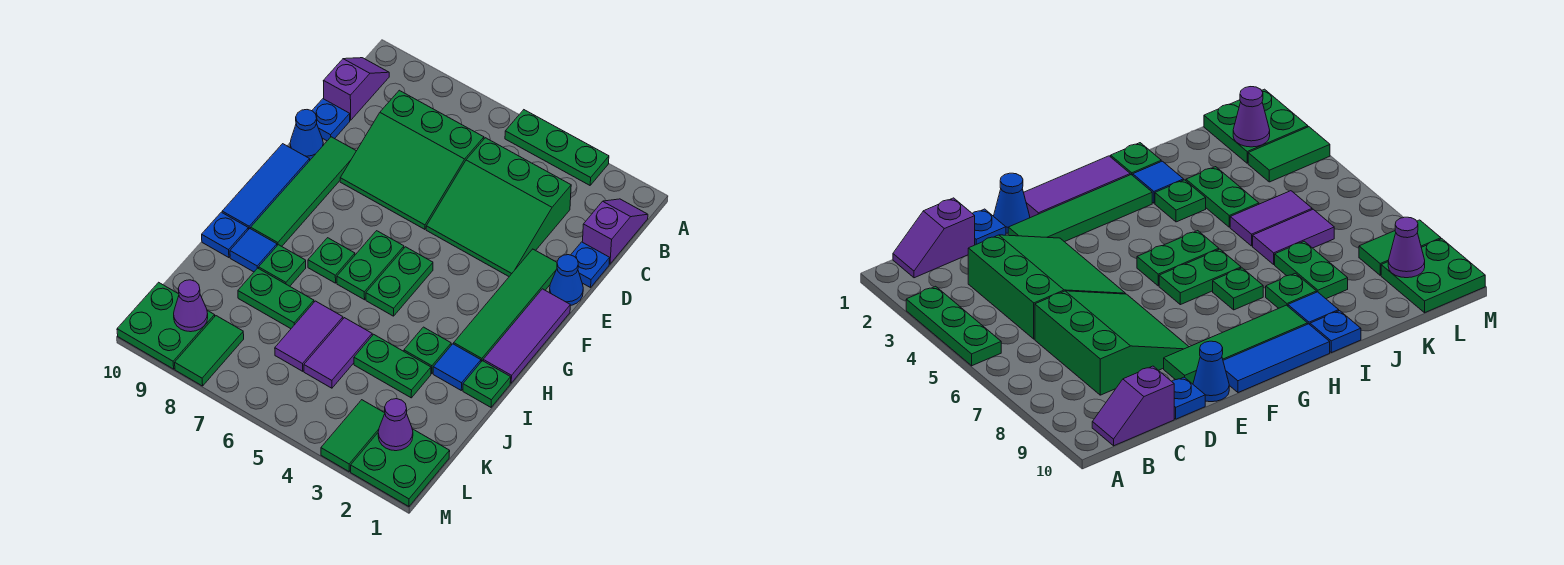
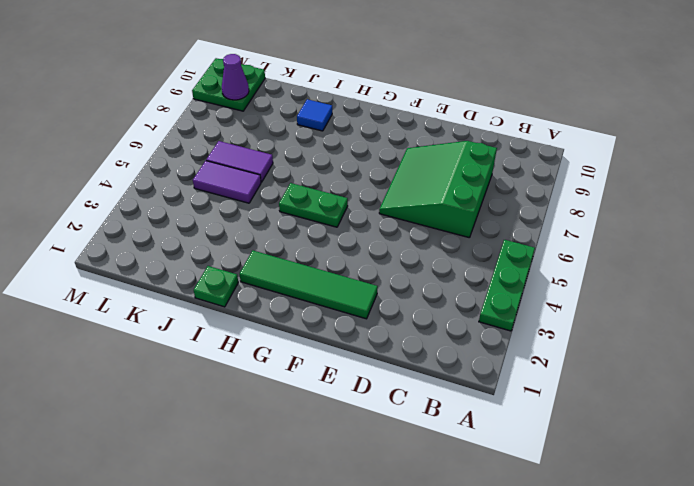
none -> purple 1x2 slope [583,199,648,264]
none -> purple 1x2 slope [324,58,389,120]
none -> green 3x3 slope [426,138,571,276]
none -> blue 1x1 plate [571,242,610,288]

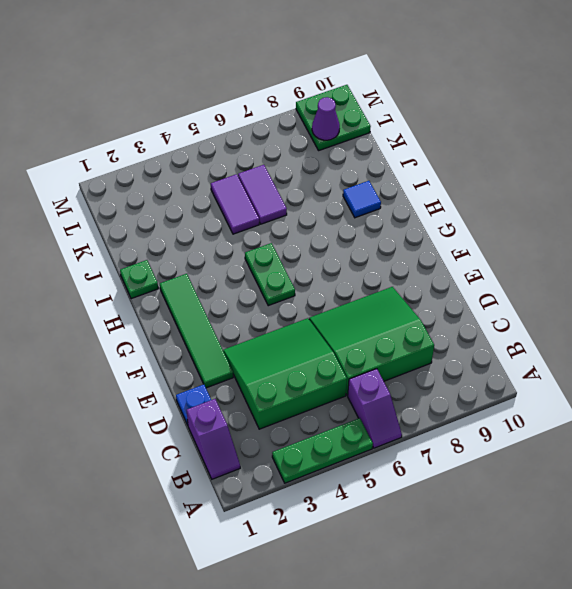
purple 1x2 slope [348,369,402,448] -> purple 1x2 slope moved to [324,58,389,120]
none -> blue 1x1 plate [312,99,350,141]
none -> blue 1x1 cone [549,255,583,306]
none -> green 1x4 tile [251,137,356,246]
none -> blue 1x1 cone [290,110,323,160]

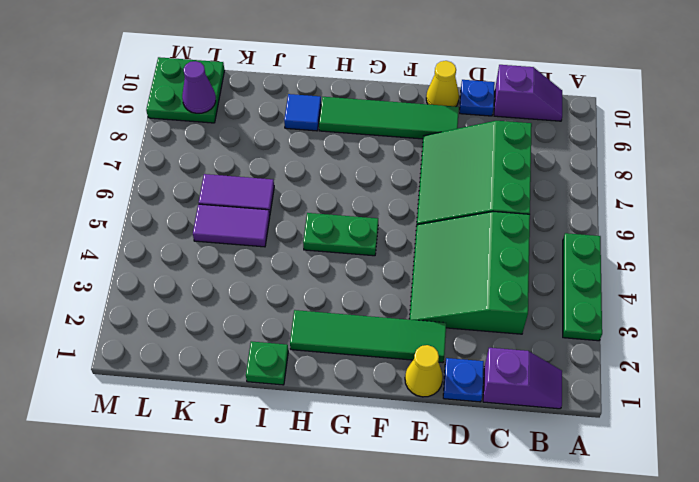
yellow 1x1 cone [405,345,443,397] -> blue 1x1 cone [549,255,583,306]
yellow 1x1 cone [426,61,459,106] -> blue 1x1 cone [290,110,323,160]
none -> purple 1x3 tile [483,289,570,383]
none -> blue 1x3 tile [222,144,310,230]
none -> green 1x2 plate [337,231,404,300]
none -> green 1x1 plate [308,238,355,283]

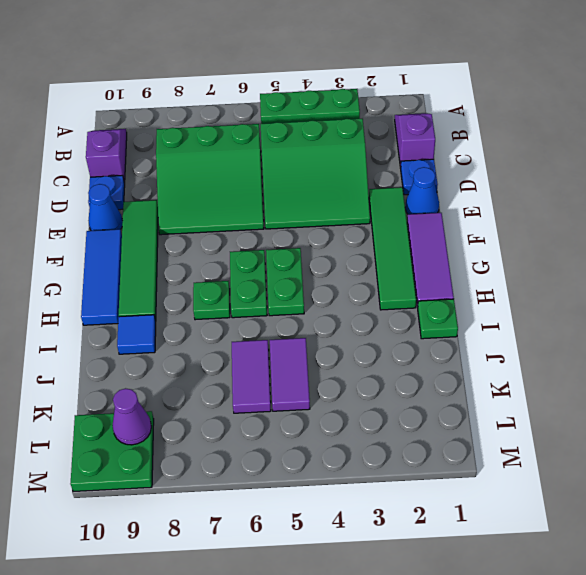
none -> blue 1x1 tile [433,344,481,390]
none -> green 1x1 plate [404,327,451,374]
none -> green 1x1 plate [259,245,306,286]
none -> blue 1x1 plate [202,212,248,258]

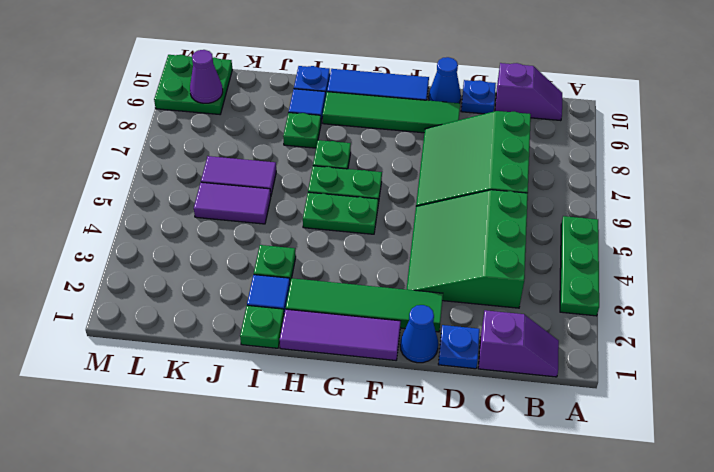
none -> green 1x2 plate [354,334,431,398]
none -> green 1x2 plate [238,268,314,329]
none -> green 2x2 plate [351,429,450,506]
none -> green 1x2 tile [321,400,385,472]

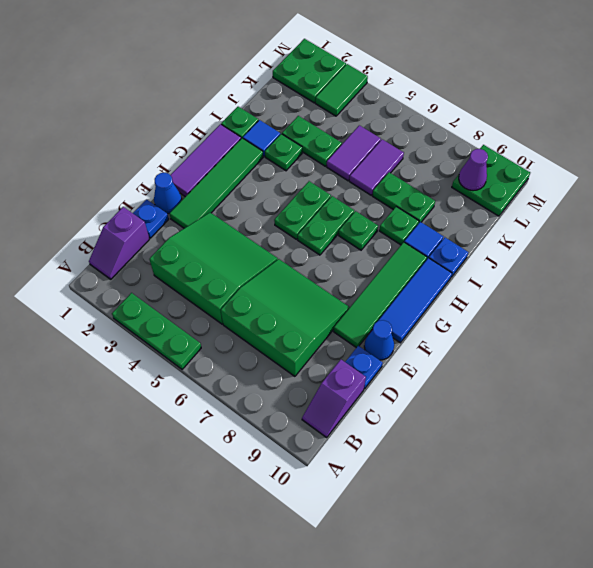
none -> green 1x2 tile [175,316,244,386]
none -> purple 1x1 cone [378,399,413,451]

